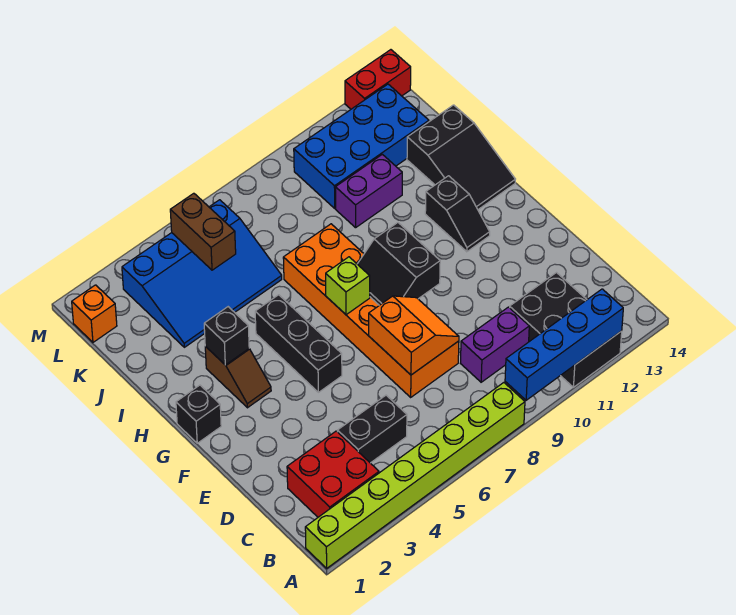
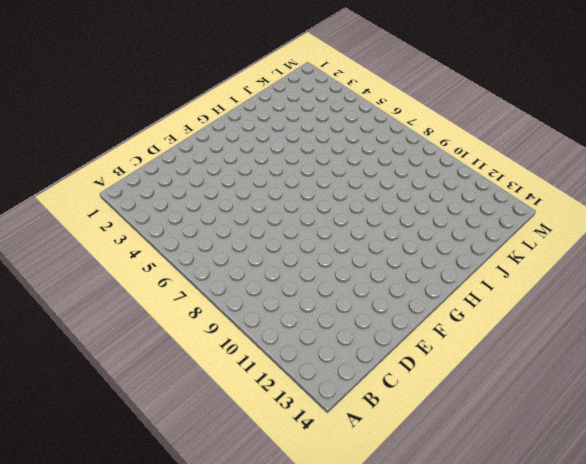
none -> lime 1x8 brick [305,383,525,568]
none -> black 2x3 brick [510,273,622,387]
none -> red 2x2 brick [287,431,379,517]

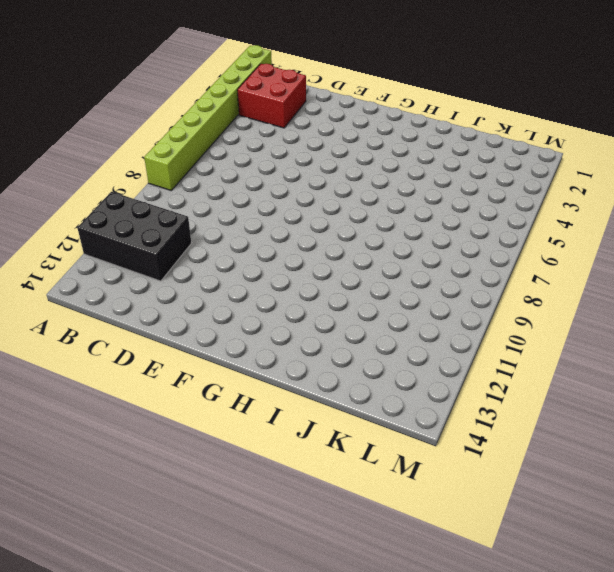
none -> black 1x2 brick [337,395,407,463]
none -> purple 1x2 brick [460,307,529,382]
none -> orange 2x6 brick [283,224,459,397]

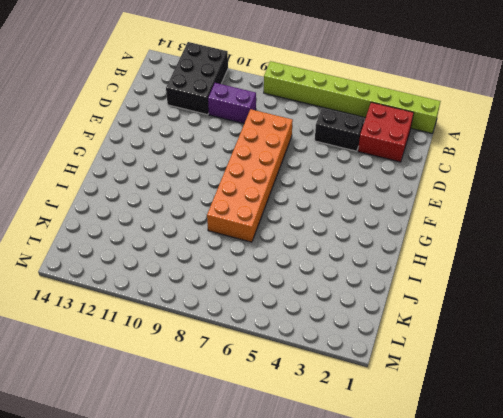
none -> black 1x3 brick [255,295,342,392]
none -> black 1x1 brick [176,385,221,443]
none -> brown 1x2 slope [205,346,271,408]

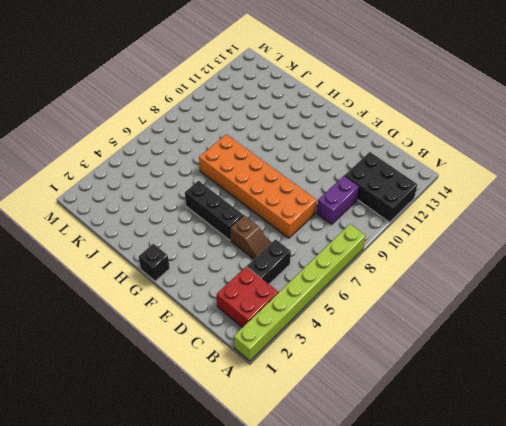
brown 1x2 slope [230,215,270,259] -> brown 1x2 slope moved to [205,346,271,408]
none -> black 1x2 slope [425,176,490,252]
none -> black 2x3 slope [407,105,515,209]
none -> blue 3x4 slope [122,200,282,347]

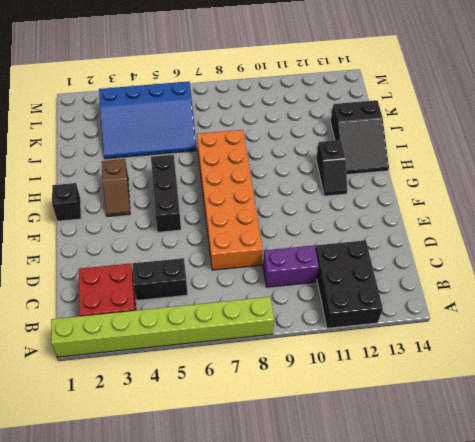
none -> purple 1x2 brick [335,154,402,228]
none -> blue 2x4 brick [294,84,429,208]
none -> orange 1x1 brick [72,285,117,342]

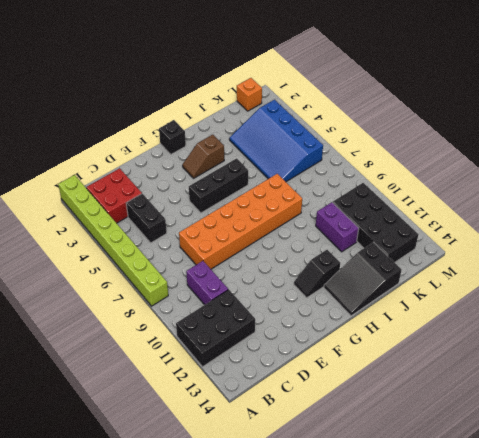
black 2x4 brick [333,183,418,262] -> blue 2x4 brick [294,84,429,208]
none -> red 1x2 brick [345,50,411,109]
none -> blue 1x4 brick [505,289,623,400]
none -> orange 2x2 slope [369,296,459,375]

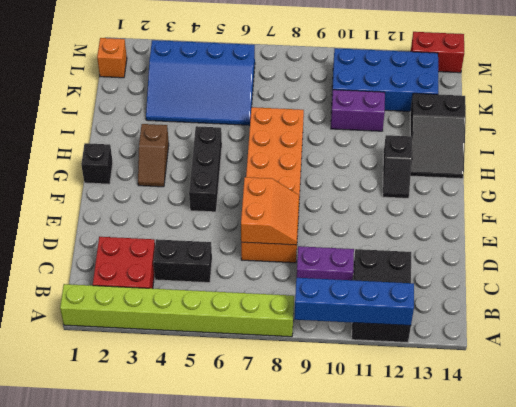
none -> black 2x2 slope [358,223,440,305]
none -> lime 1x1 brick [326,257,370,315]
none -> black 1x1 brick [204,307,249,365]

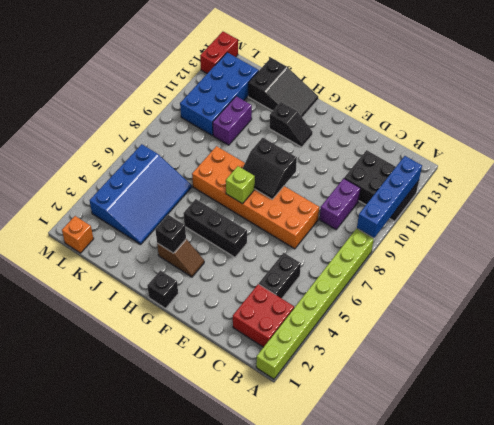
none -> orange 2x2 slope [369,296,459,375]
none -> brown 1x2 brick [170,193,236,270]

